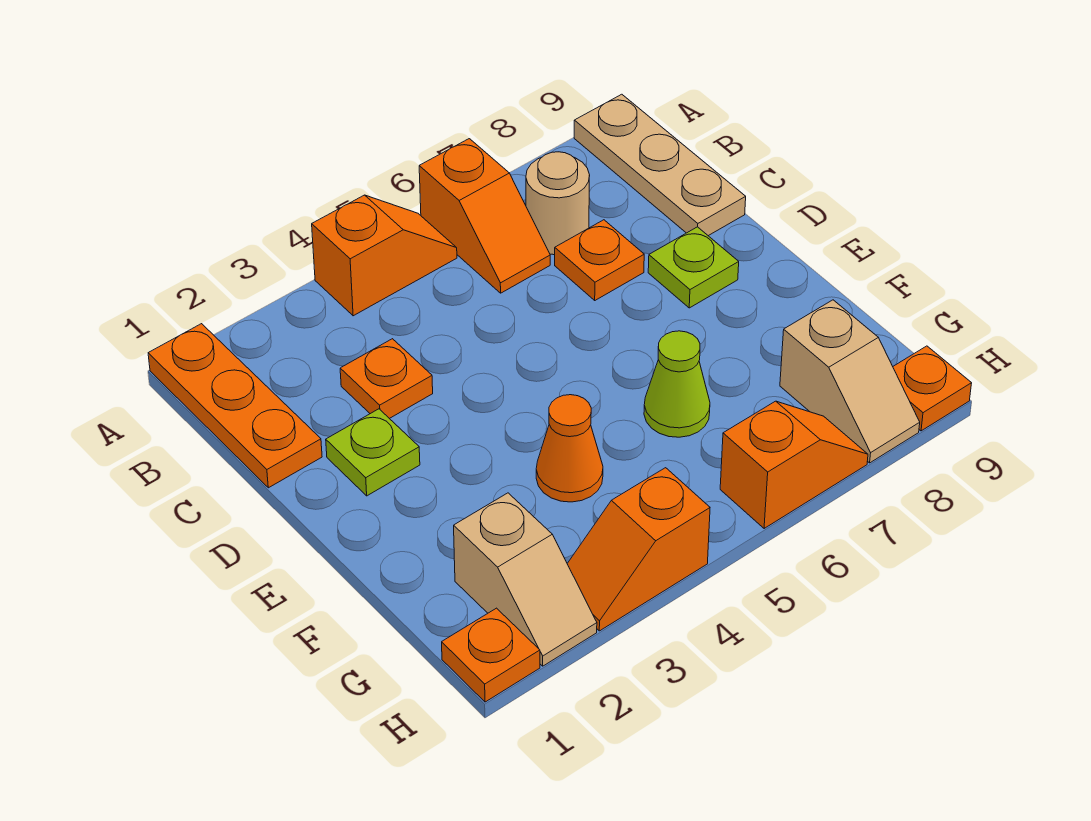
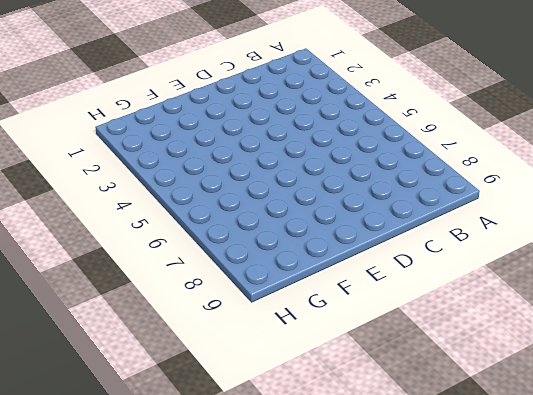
none -> orange 1x3 plate [148,324,322,488]
none -> orange 1x2 slope [312,195,457,316]
none -> orange 1x2 slope [419,139,550,293]

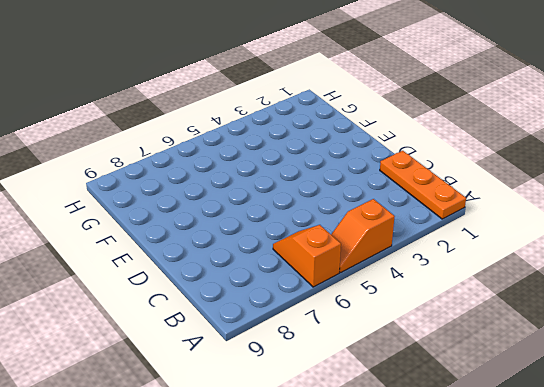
none -> tan 1x3 plate [574,94,746,236]
none -> tan 1x1 round brick [526,152,590,255]
none -> orange 1x1 plate [340,339,433,419]

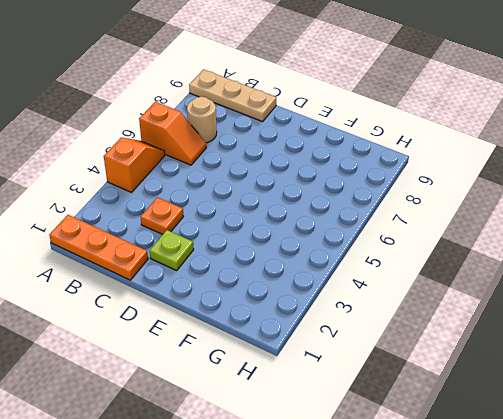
none -> orange 1x1 plate [555,220,644,300]
none -> lime 1x1 plate [648,227,739,308]
none -> orange 1x1 cone [536,395,603,502]

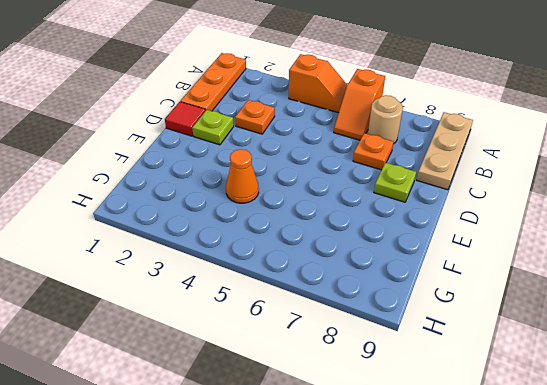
red 1x1 tile [165,102,205,136] -> none
none -> lime 1x1 cone [644,331,710,437]
none -> tan 1x2 slope [454,493,597,666]
none -> tan 1x2 slope [780,300,920,463]

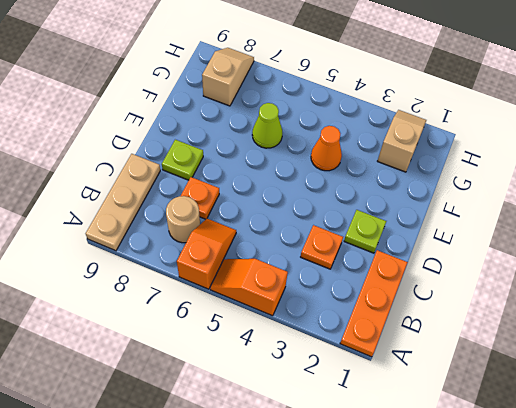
none -> orange 1x1 plate [442,608,540,702]
none -> orange 1x2 slope [567,468,710,631]
none -> orange 1x2 slope [720,401,868,529]

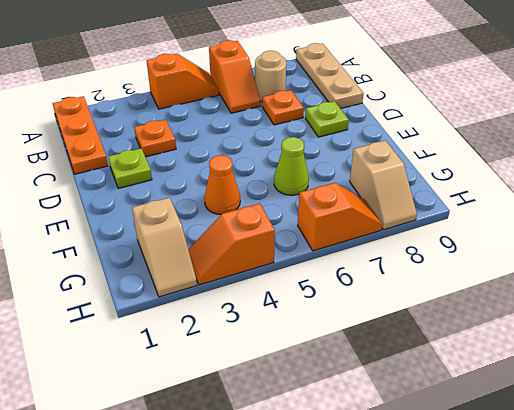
none -> orange 1x1 plate [442,608,540,702]
none -> orange 1x1 plate [893,346,972,431]

